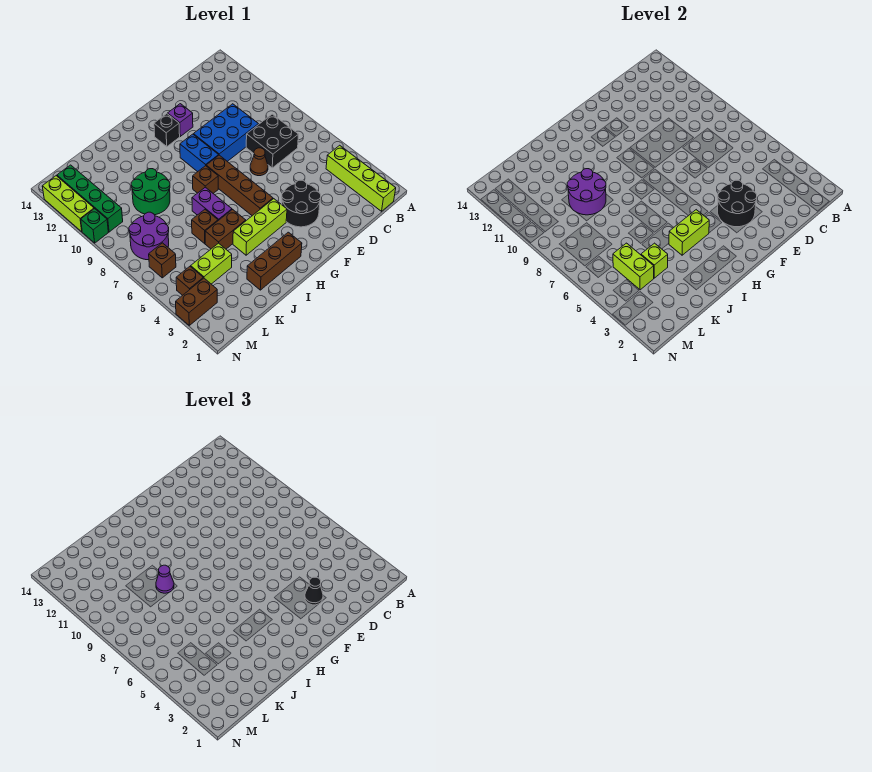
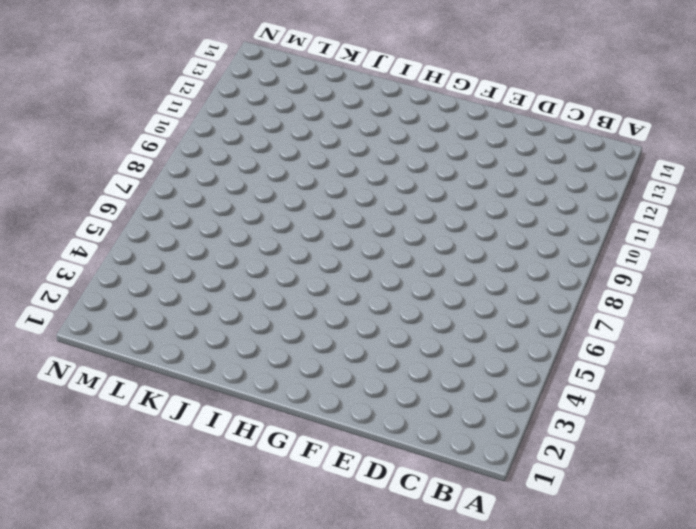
none -> lime 1x4 brick [326,145,396,211]
none -> black 2x2 brick [246,114,299,168]
none -> blue 2x3 brick [193,104,259,161]
none -> black 2x2 round brick [282,180,321,227]

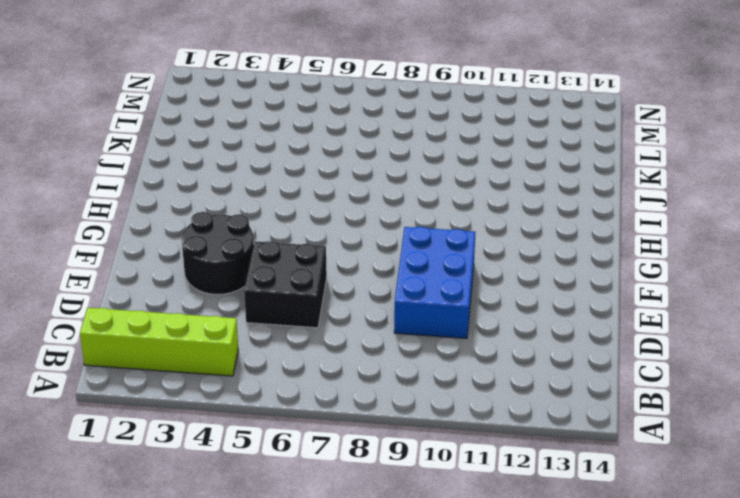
black 2x2 brick [244,241,327,328] -> black 2x2 brick moved to [246,114,299,168]
none -> brown 1x1 cone [250,148,268,176]
none -> purple 1x1 brick [168,104,193,136]
none -> lime 1x3 brick [233,199,287,255]
none -> brown 1x4 brick [206,155,273,216]

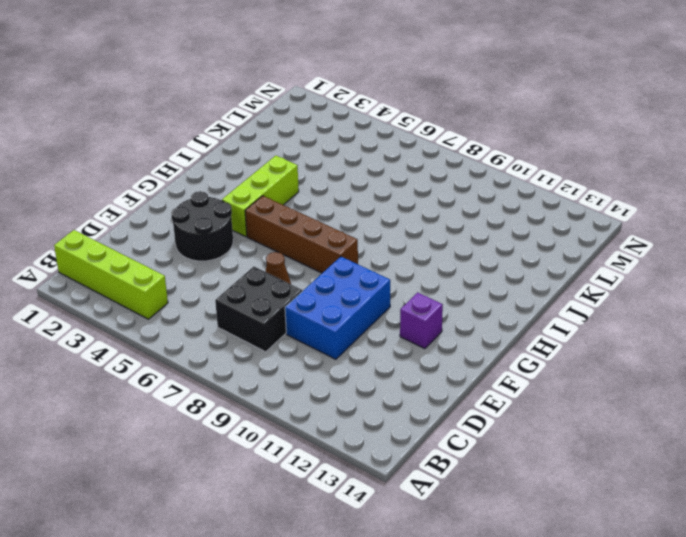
none -> blue 1x2 brick [180,134,219,172]
none -> black 1x1 brick [154,114,180,147]
none -> brown 1x3 brick [247,232,302,290]
none -> brown 1x1 brick [193,166,218,194]

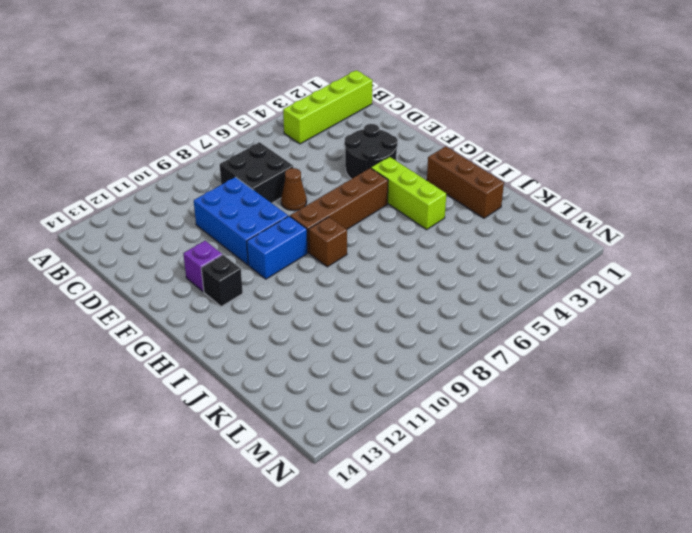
none -> brown 1x2 brick [205,210,246,249]
none -> purple 1x2 brick [192,187,232,221]
none -> brown 1x1 brick [192,210,218,244]
none -> green 2x2 round brick [131,169,170,215]

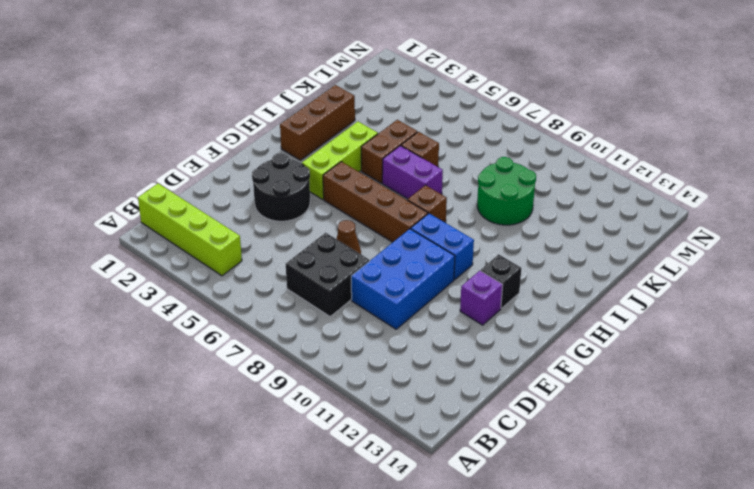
none -> lime 1x2 brick [191,243,232,284]
none -> purple 2x2 round brick [129,212,169,260]
none -> brown 1x2 brick [176,278,217,325]
none -> brown 1x1 brick [176,267,203,295]

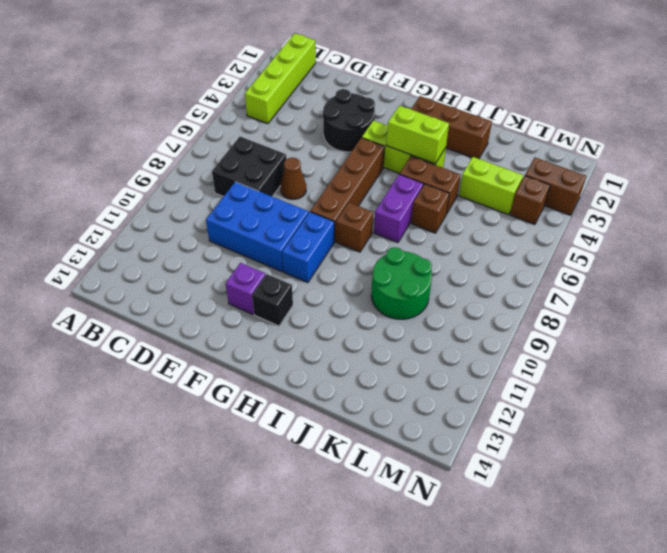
none -> purple 2x2 round brick [129,212,169,260]
none -> brown 1x1 brick [149,243,176,278]
none -> green 1x4 brick [57,165,123,232]
none -> green 1x1 brick [81,209,108,243]

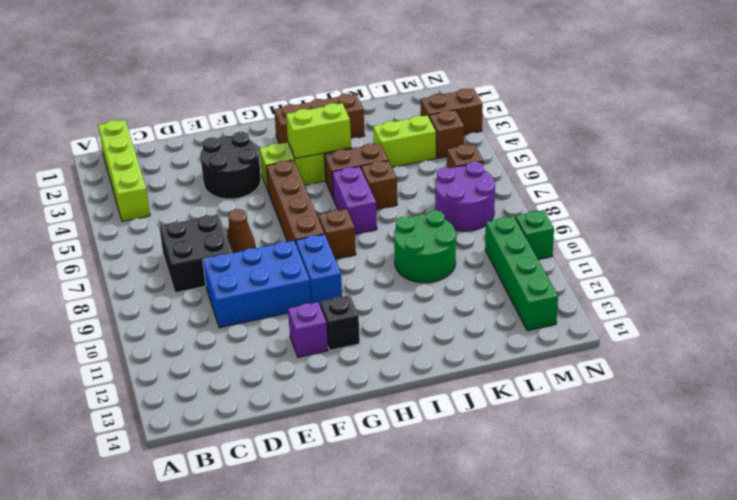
none -> lime 1x3 brick [42,176,94,232]
none -> black 2x2 round brick [718,180,757,227]
none -> purple 2x2 round brick [567,169,606,215]
none -> lime 1x1 brick [641,243,668,278]

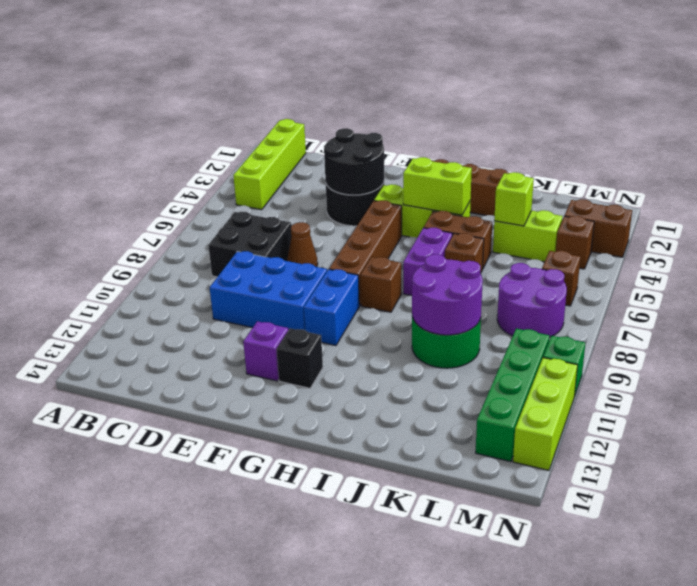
none -> lime 1x2 brick [613,243,654,290]
none -> black 1x1 cone [305,577,323,605]
none -> purple 1x1 cone [156,565,174,593]

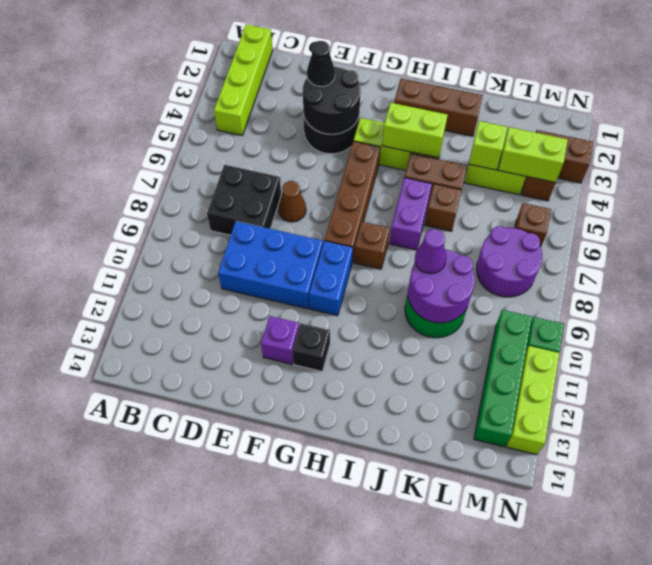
lime 1x2 brick [498,127,568,183] -> lime 1x2 brick turned to [613,243,654,290]

